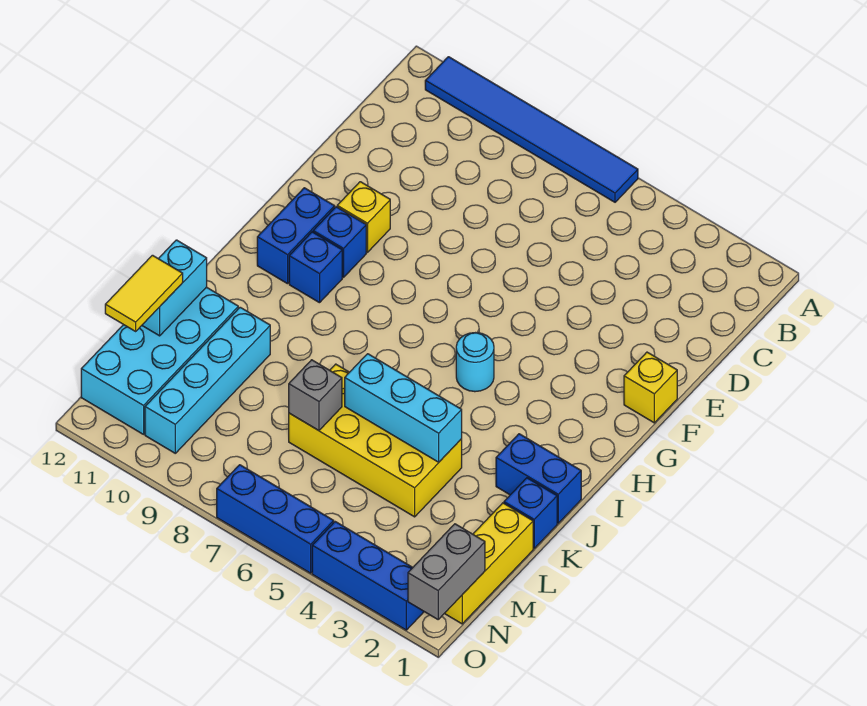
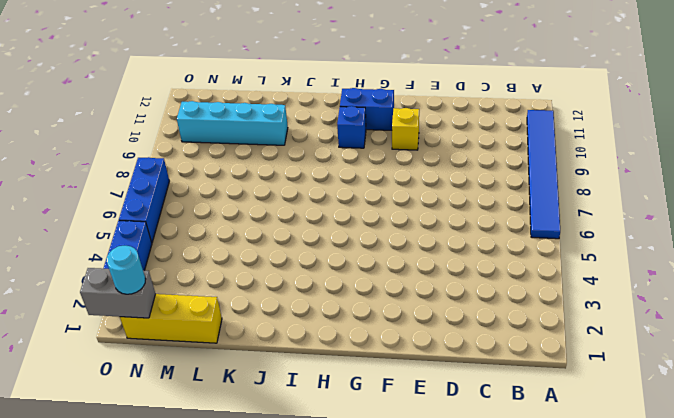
cyan 1x1 round brick [107,246,146,294] -> cyan 1x1 round brick moved to [456,333,494,392]
none -> yellow 1x1 brick [624,352,677,423]
none -> blue 1x1 brick [313,207,366,277]
none -> blue 1x2 brick [496,434,581,523]

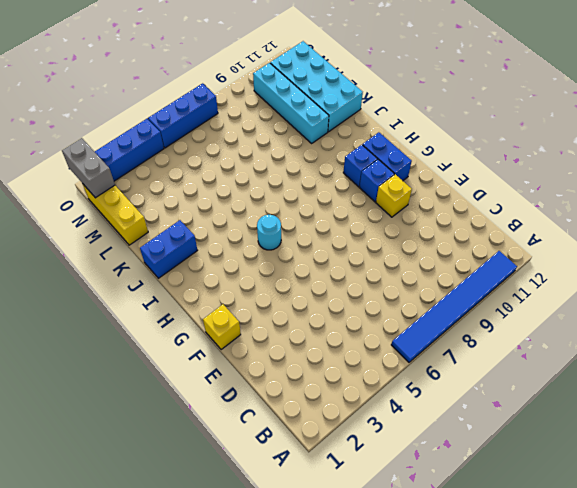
none -> blue 1x1 brick [504,478,557,548]
none -> yellow 2x4 brick [289,364,462,517]
none -> cyan 1x3 brick [345,354,462,462]

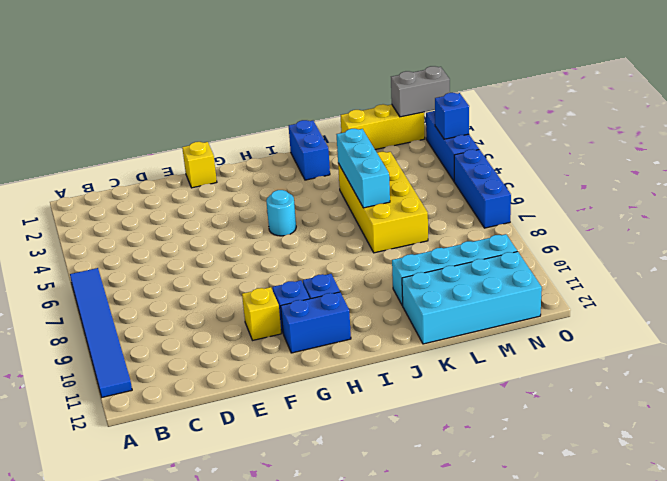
blue 1x1 brick [435,93,469,139] -> blue 1x1 brick moved to [504,478,557,548]
none -> cyan 1x2 brick [142,240,207,336]
none -> grey 1x1 brick [289,360,342,431]
none -> yellow 1x2 tile [105,255,183,331]

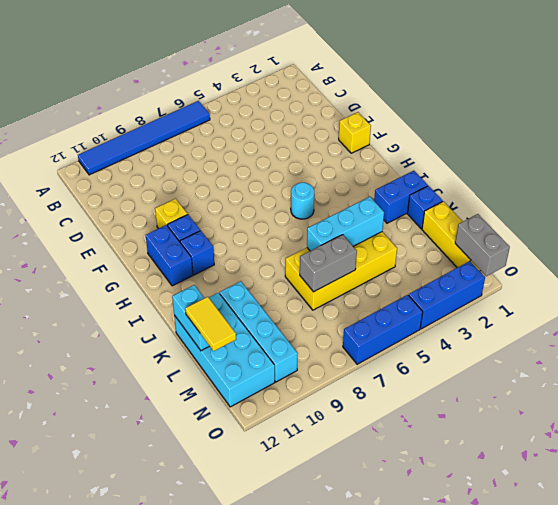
grey 1x2 brick [300,235,357,292] -> grey 1x1 brick [289,360,342,431]

